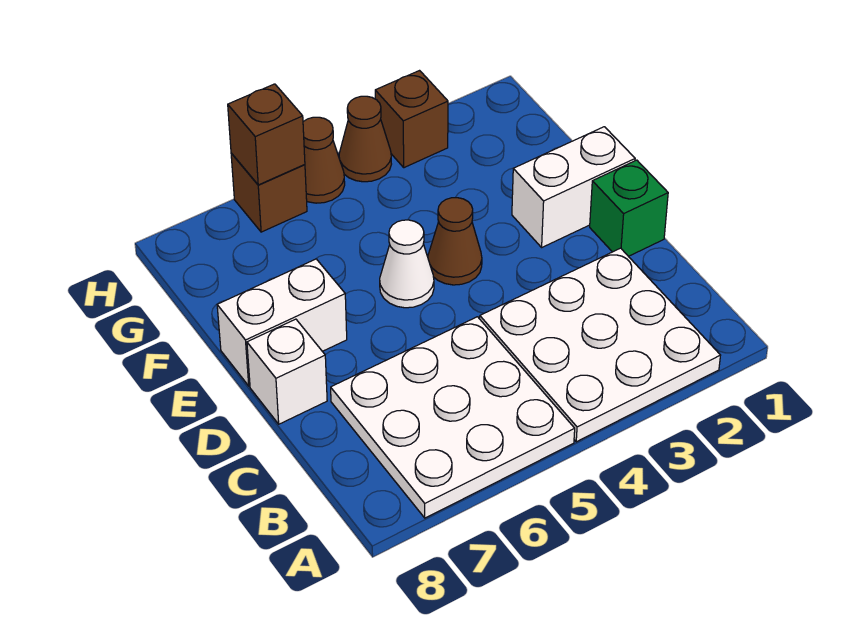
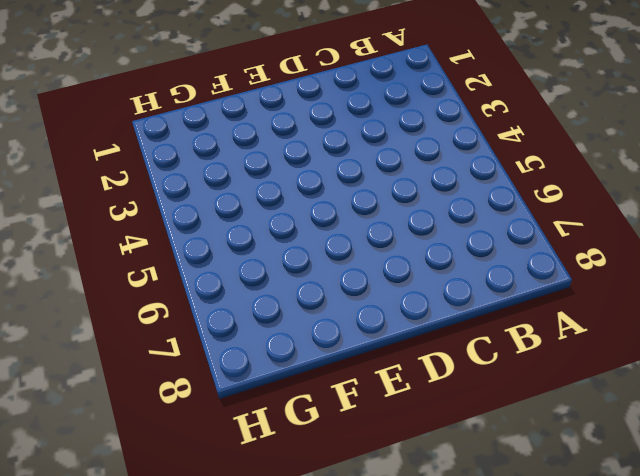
none -> white 3x3 plate [480,248,721,442]
none -> white 3x3 plate [331,317,575,518]
none -> green 1x1 brick [590,160,668,256]

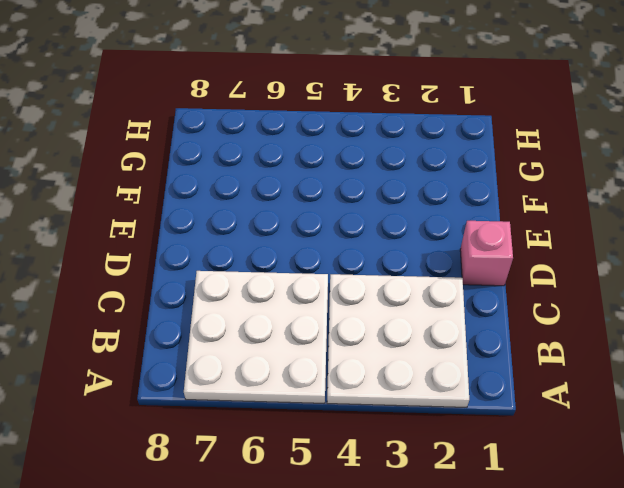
pink 1x1 brick [460,221,513,286] -> green 1x1 brick [590,160,668,256]
none -> white 1x1 brick [247,319,327,424]
none -> white 1x2 brick [512,127,635,247]
none -> brown 1x1 cone [428,198,482,285]

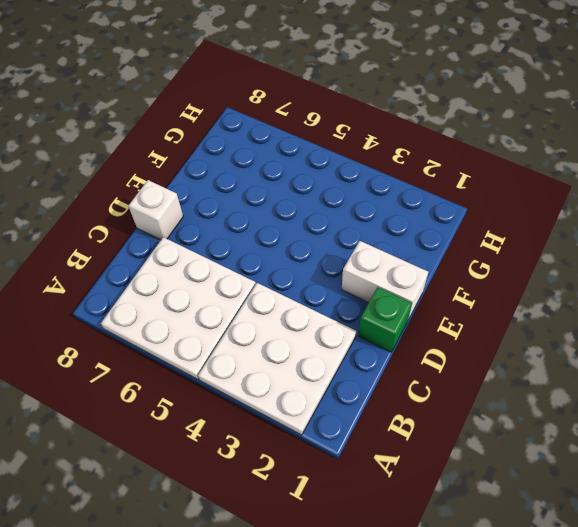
none -> brown 1x1 cone [428,198,482,285]
none -> white 1x1 cone [380,220,434,308]
none -> white 1x2 brick [217,259,347,386]

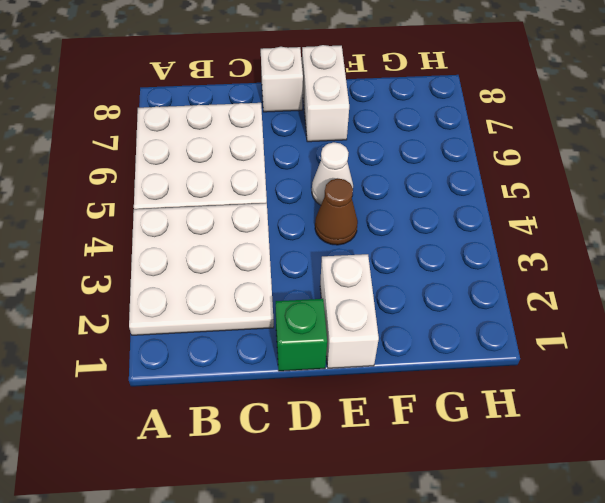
none -> brown 1x1 brick [375,71,448,168]
none -> brown 1x1 cone [339,96,391,182]
none -> brown 1x1 cone [303,117,345,203]

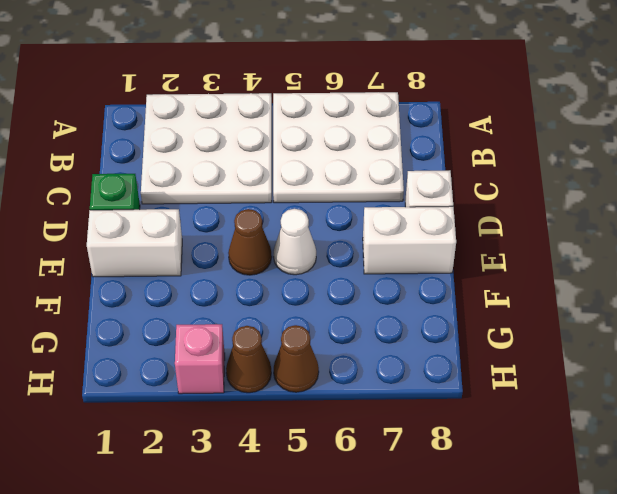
pink 1x1 brick [175,324,225,394] -> brown 1x1 brick [375,71,448,168]
none -> brown 1x1 brick [231,153,307,232]
none -> brown 1x1 brick [228,84,305,185]

